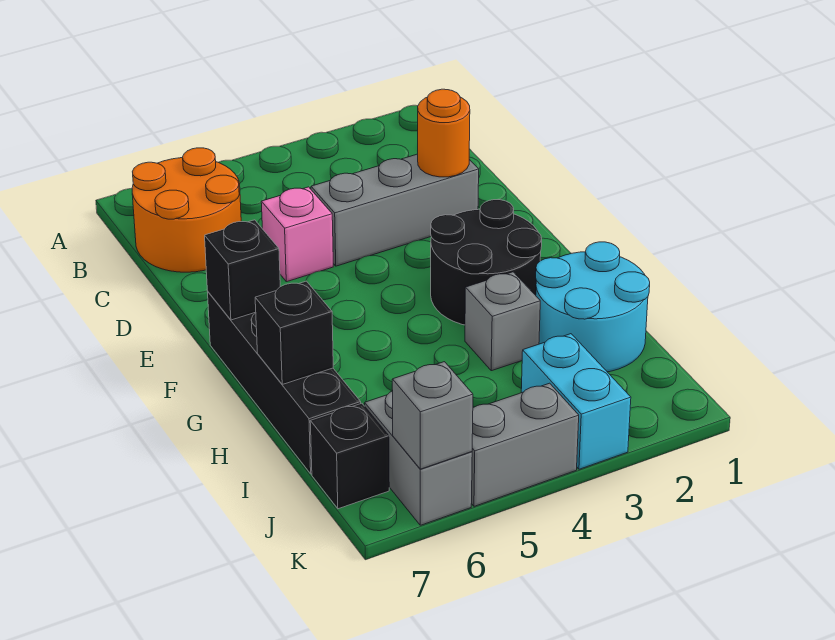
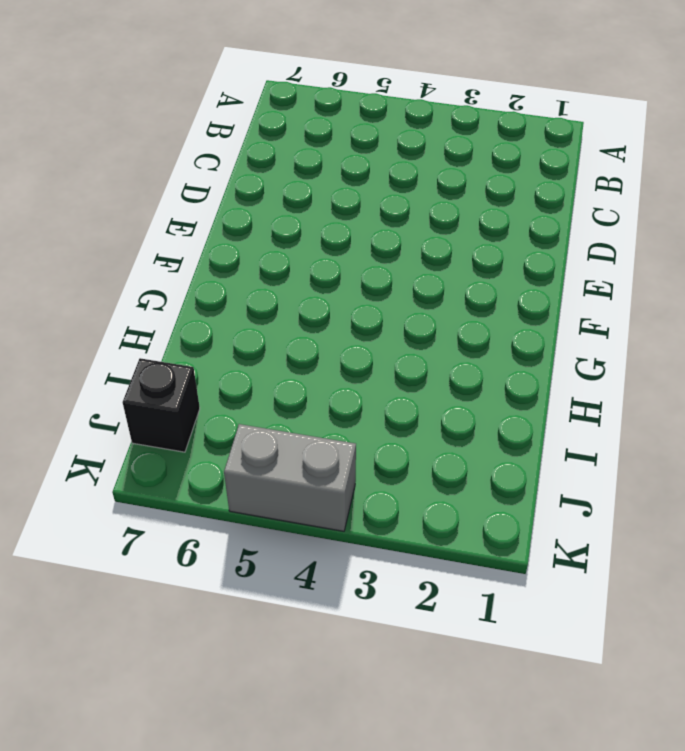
none -> orange 2x2 round brick [132,148,241,272]
none -> grey 1x3 brick [311,154,479,266]
none -> pink 1x1 brick [261,187,333,282]

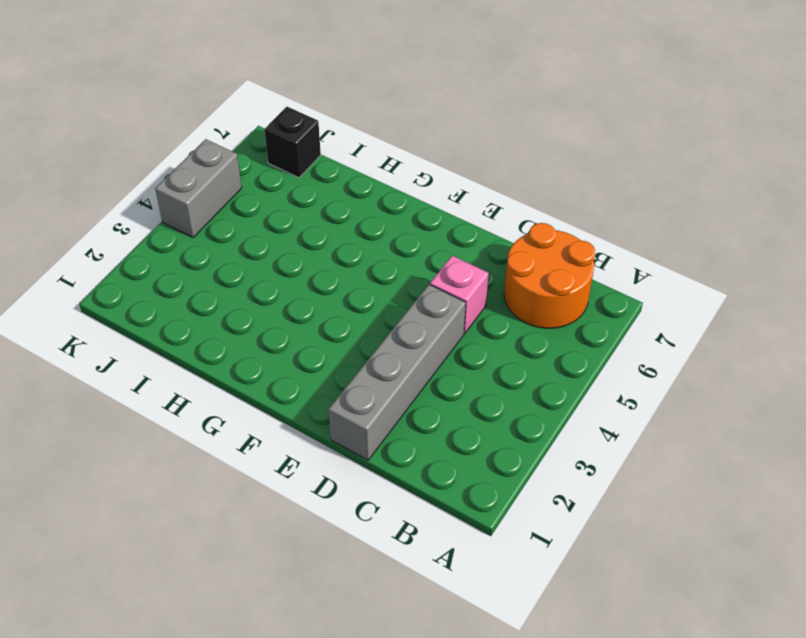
grey 1x4 brick [329,285,466,460] -> grey 1x3 brick [311,154,479,266]
none -> black 2x2 round brick [431,200,542,325]
none -> black 1x4 brick [208,292,361,474]
none -> cyan 2x2 round brick [536,242,650,372]

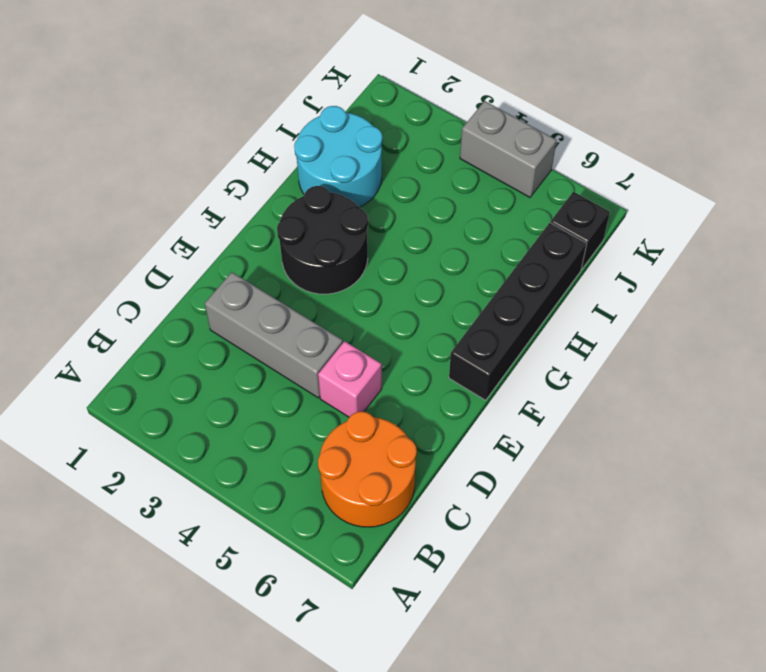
none -> grey 1x1 brick [465,272,540,371]
none -> cyan 1x2 brick [521,334,631,469]
none -> grey 1x2 brick [365,391,472,525]

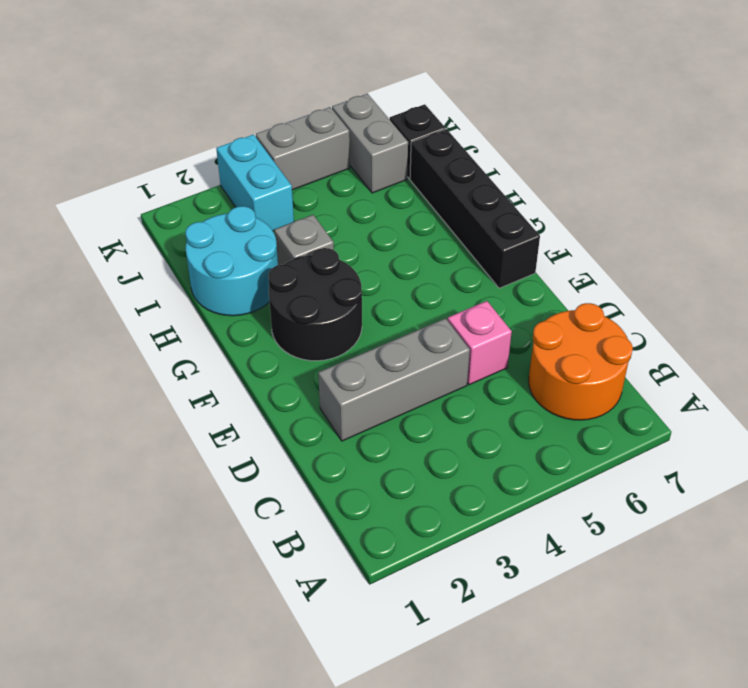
none -> orange 1x1 round brick [418,89,470,177]
none -> black 1x1 brick [205,220,280,320]
none -> black 1x1 brick [255,281,333,384]

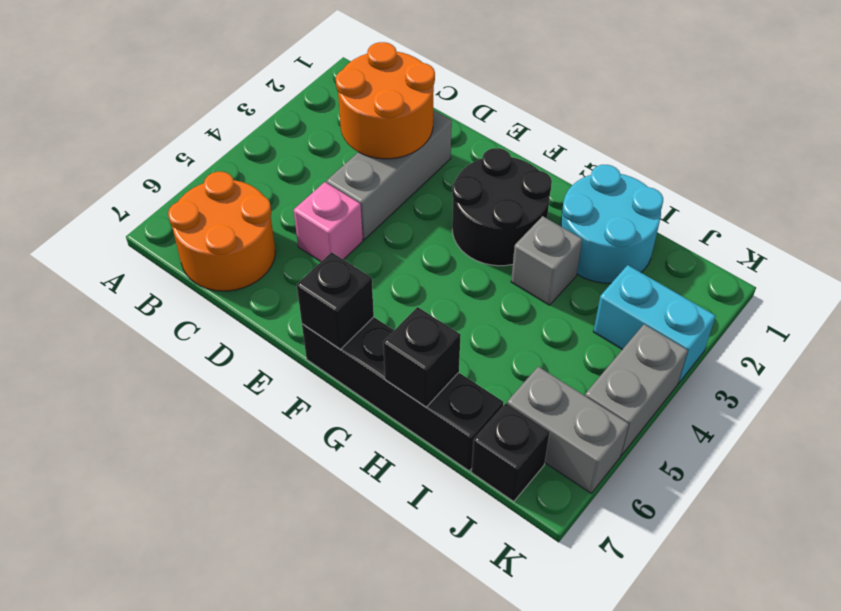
orange 2x2 round brick [336,42,435,159] -> orange 1x1 round brick [418,89,470,177]
none -> grey 1x1 brick [392,362,473,469]

